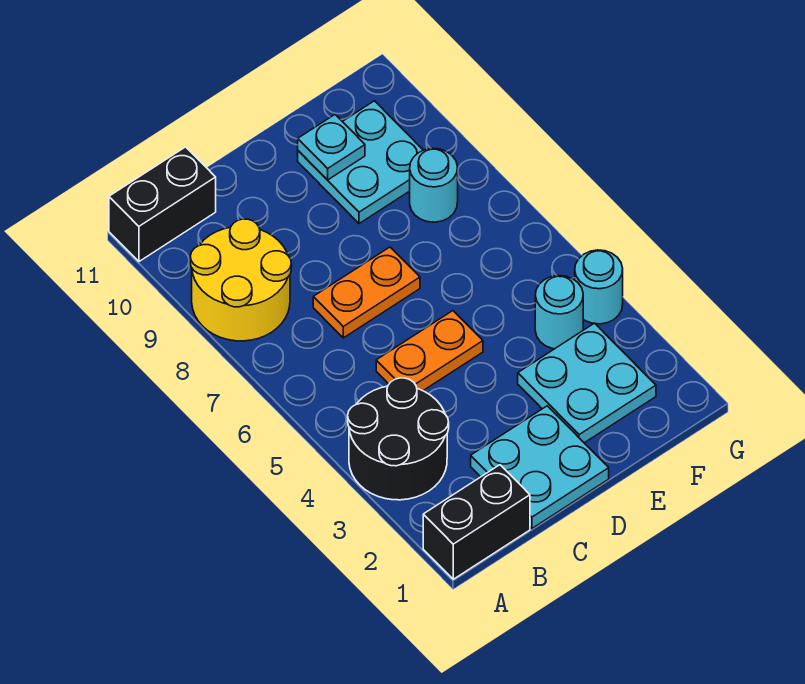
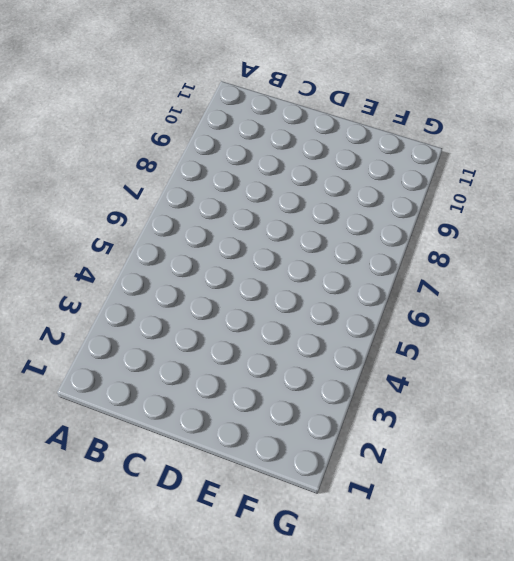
none -> black 1x2 brick [423,465,530,579]
none -> black 2x2 round brick [348,378,449,500]
none -> yellow 2x2 round brick [190,219,291,341]

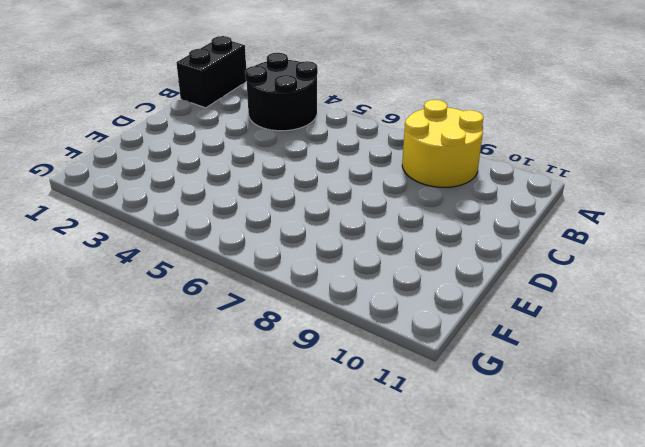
none -> black 1x2 brick [109,147,216,261]
none -> cyan 2x2 plate [471,406,609,528]
none -> orange 1x2 plate [376,311,483,391]

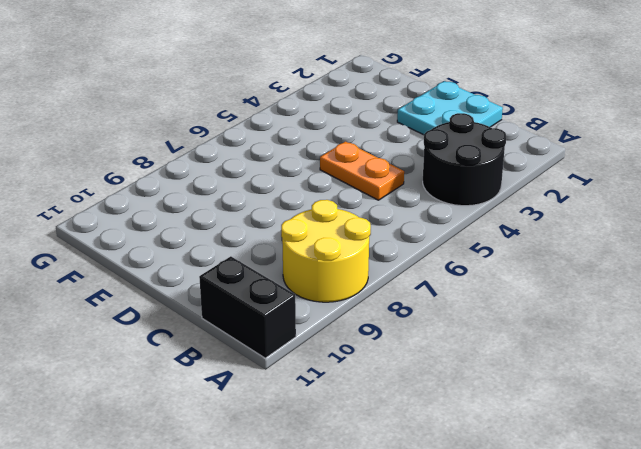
none -> black 1x2 brick [423,465,530,579]
none -> orange 1x2 plate [313,247,420,338]
none -> cyan 2x2 plate [518,323,656,443]

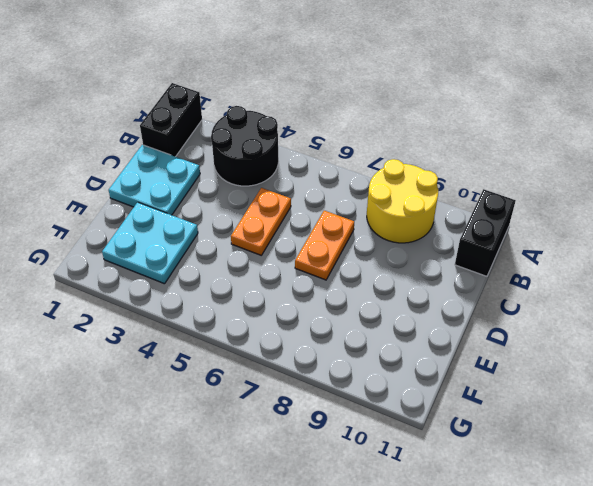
none -> cyan 2x2 plate [298,101,423,224]
none -> cyan 1x1 round brick [535,275,583,349]
none -> cyan 1x1 round brick [410,148,458,222]

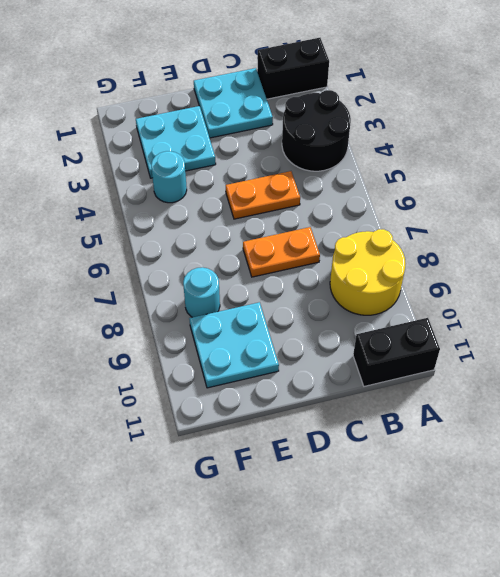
none -> cyan 1x1 round brick [575,250,623,324]
none -> cyan 1x1 plate [298,115,365,180]

